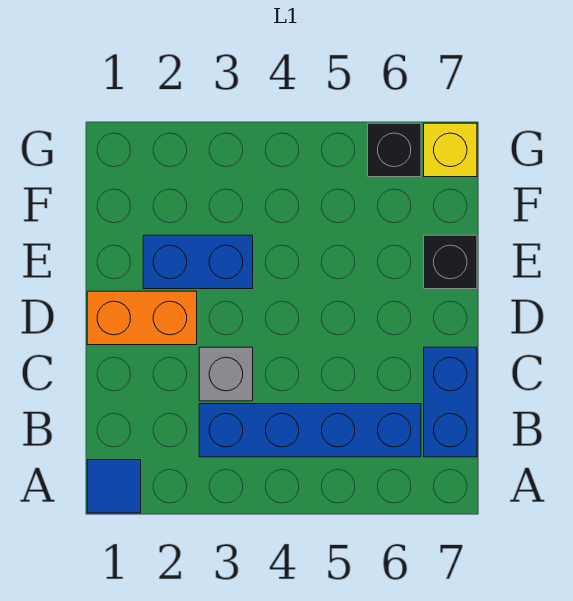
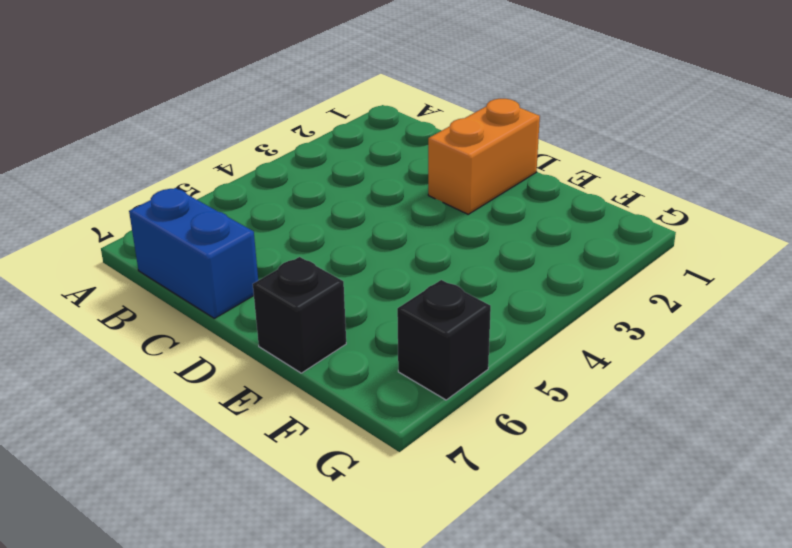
none -> blue 1x1 tile [87,460,141,513]
none -> blue 1x4 brick [199,404,421,457]

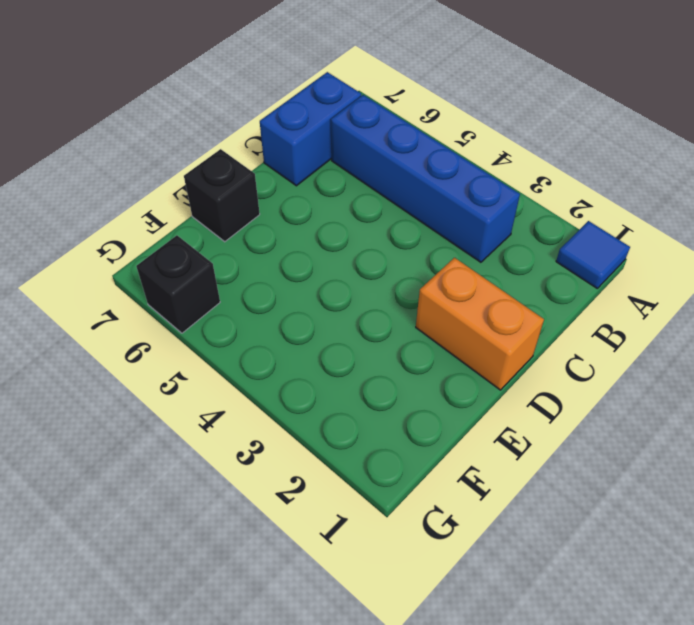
none -> grey 1x1 brick [199,347,253,401]
none -> blue 1x2 brick [143,235,253,289]

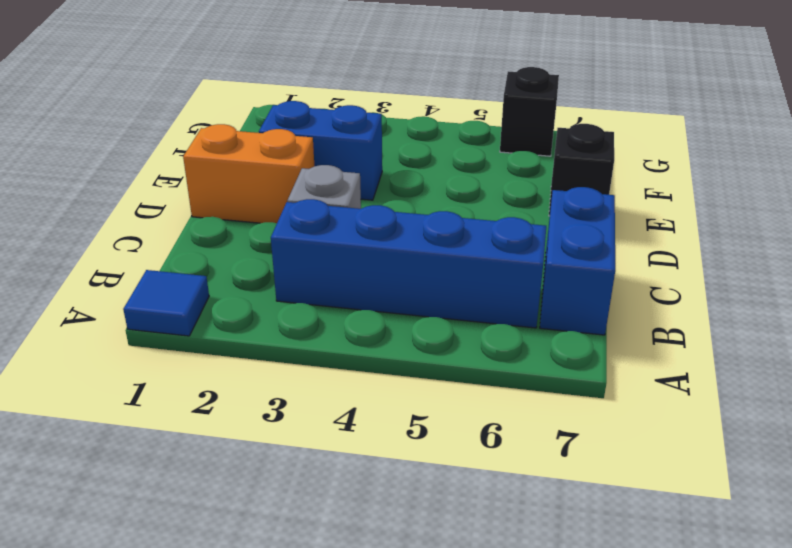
none -> yellow 1x1 brick [424,123,477,177]

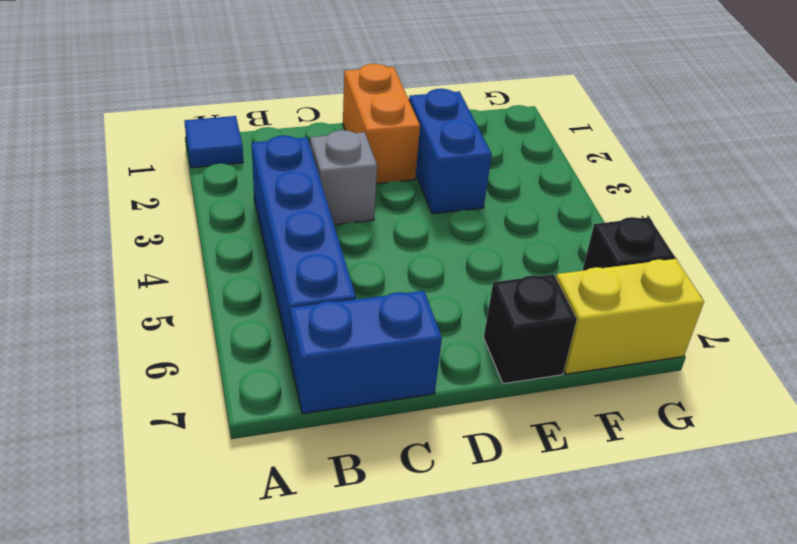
yellow 1x2 brick [556,259,704,374] -> yellow 1x1 brick [424,123,477,177]

